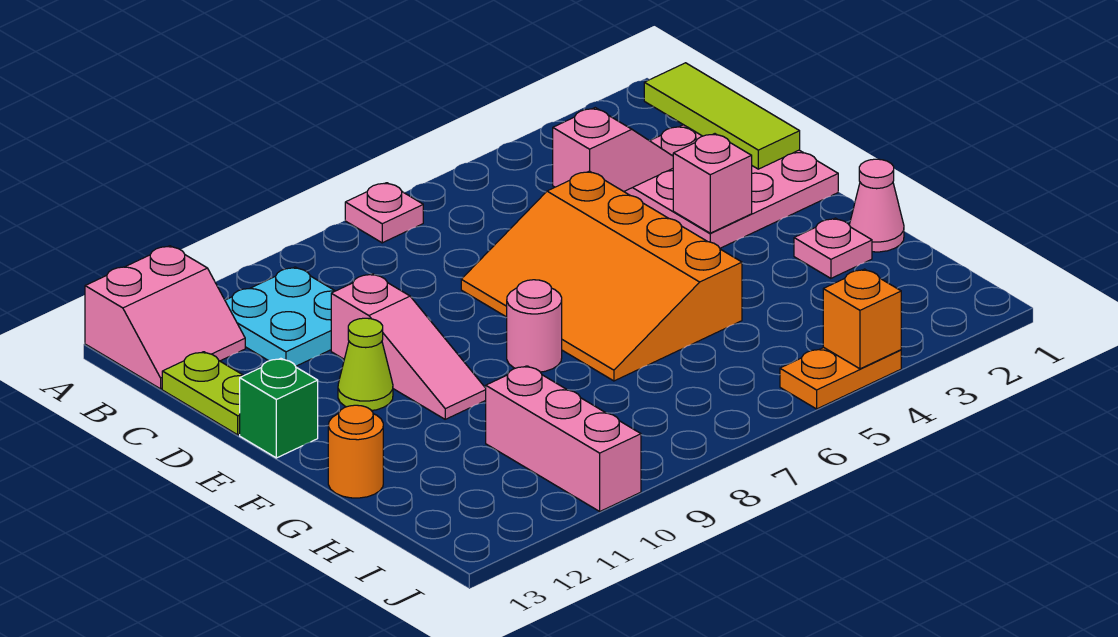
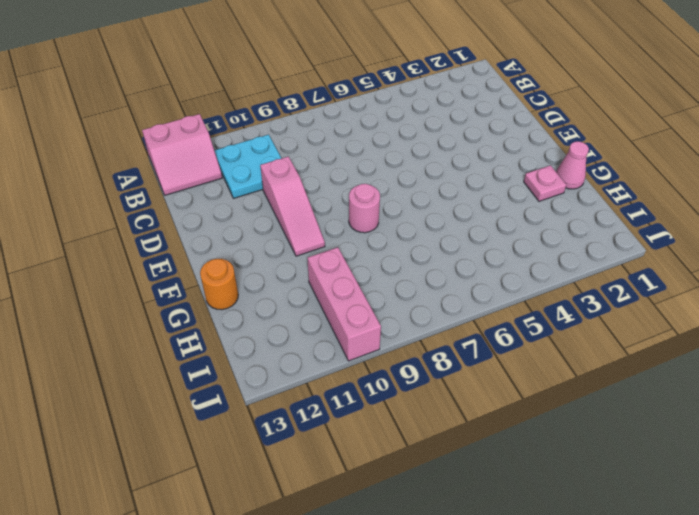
none -> pink 1x1 plate [345,183,423,243]
none -> pink 3x3 plate [624,125,838,248]
none -> lime 1x2 plate [162,352,244,435]

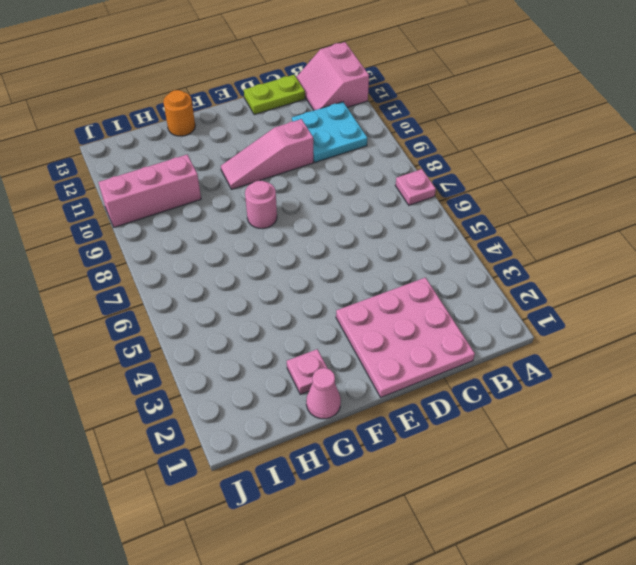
none -> orange 3x4 slope [461,171,742,381]
none -> lime 1x1 cone [338,318,393,411]
none -> green 1x1 brick [240,358,318,458]

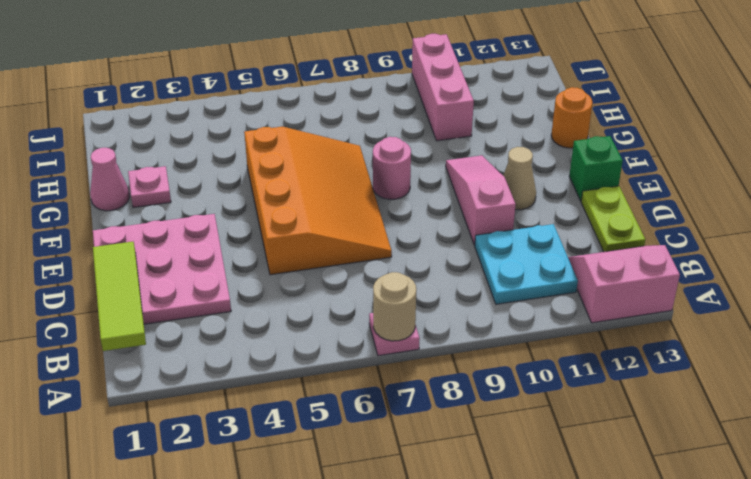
tan 1x1 round brick [373,272,416,341] -> none
tan 1x1 cone [503,147,536,210] -> lime 1x1 cone [338,318,393,411]
none -> orange 1x2 plate [780,347,901,409]
none -> pink 1x2 slope [553,108,673,191]
none -> pink 1x1 brick [673,134,752,233]

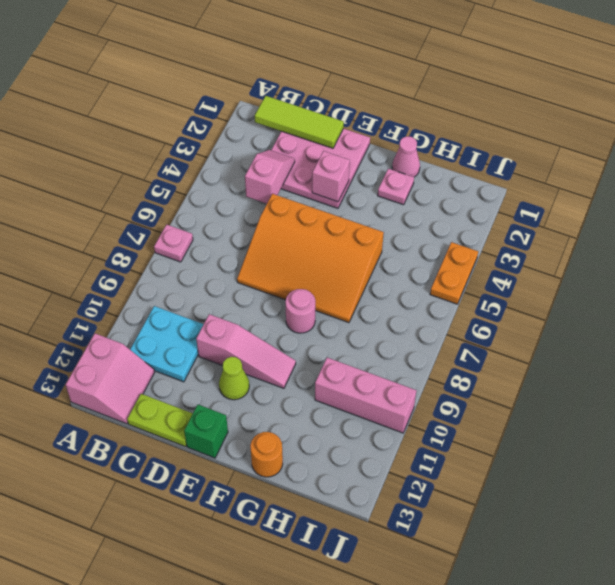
none -> orange 1x1 brick [823,269,901,369]

